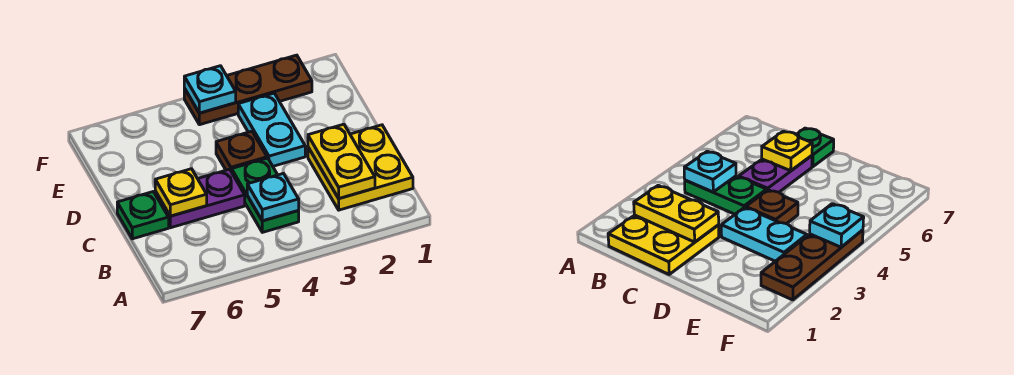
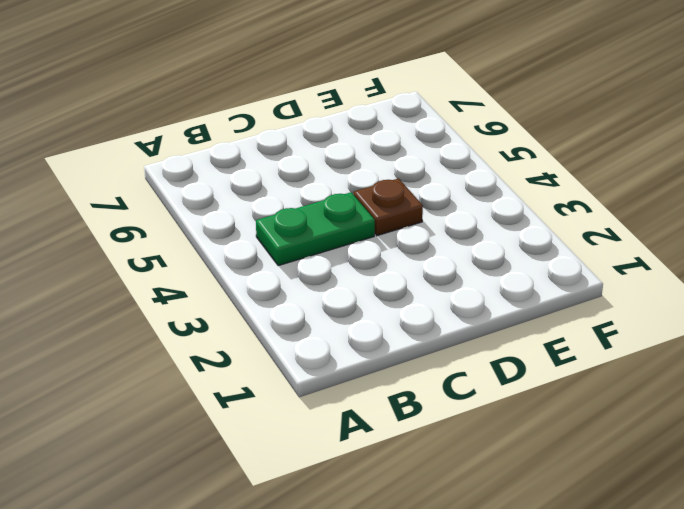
none -> yellow 2x2 plate [308,125,413,210]
none -> purple 1x2 plate [155,169,245,228]

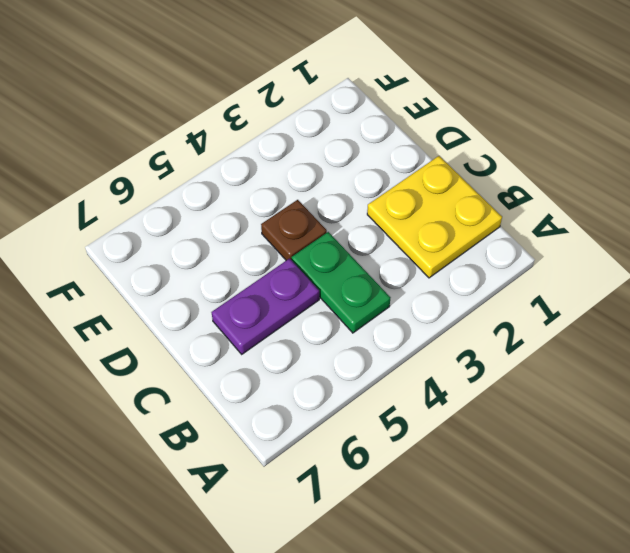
none -> green 1x1 plate [117,192,169,239]
none -> cyan 1x2 plate [238,93,305,166]

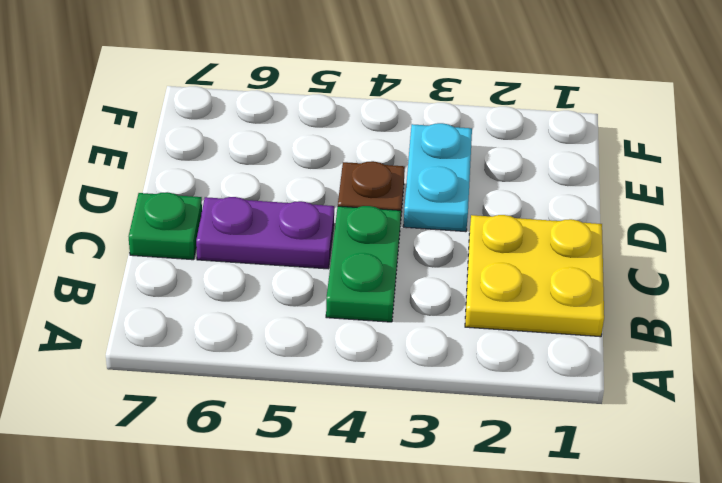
none -> brown 1x3 plate [184,55,312,125]
none -> yellow 1x2 plate [308,124,375,198]

